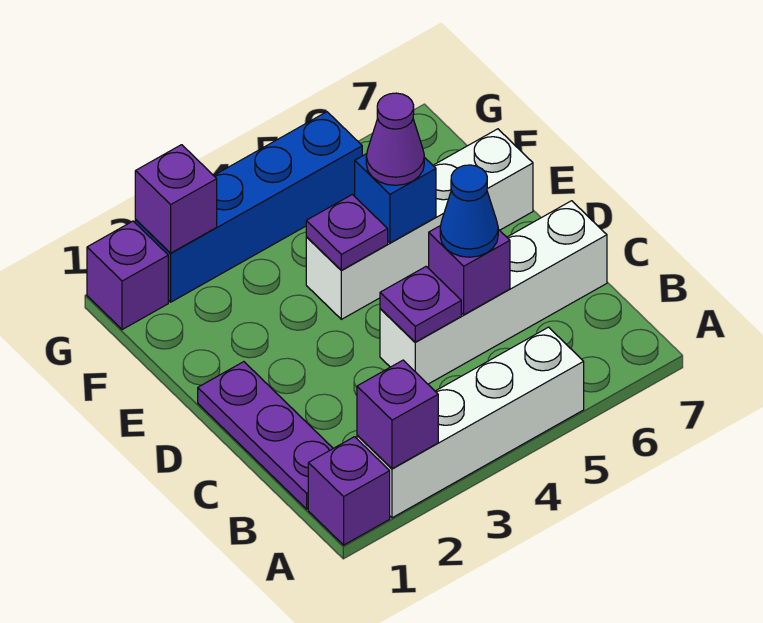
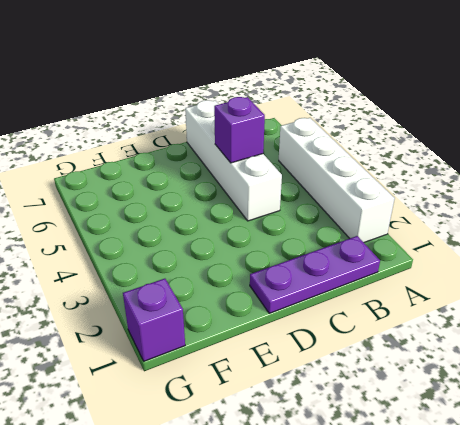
none -> purple 1x1 brick [308,437,390,545]
none -> white 1x4 brick [306,129,533,319]
none -> blue 1x4 brick [135,112,362,302]

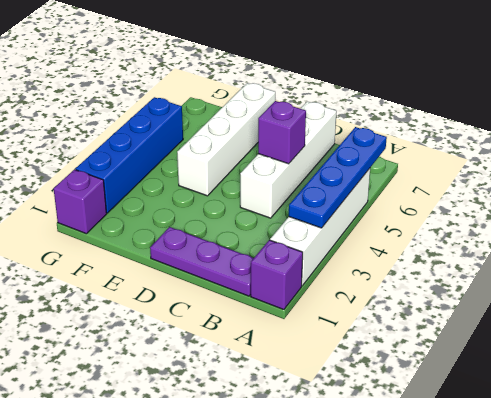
blue 1x4 plate [289,127,387,228] -> none
none -> purple 1x1 brick [357,360,438,469]
none -> purple 1x1 plate [380,267,461,342]
none -> purple 1x1 plate [306,195,388,270]

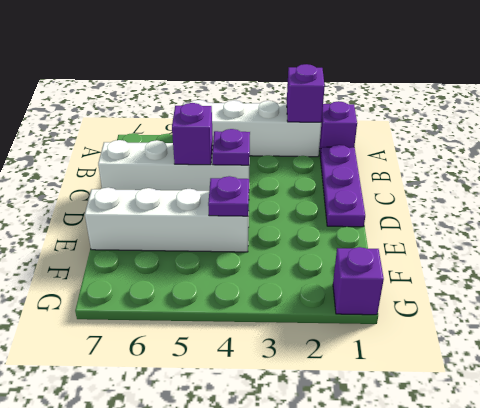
none -> blue 1x4 brick [135,112,362,302]
none -> blue 1x1 brick [355,154,436,243]
none -> purple 1x1 brick [135,145,217,253]

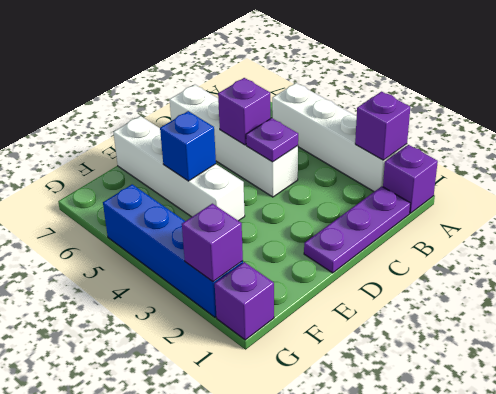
none -> purple 1x1 plate [306,195,388,270]
none -> blue 1x1 cone [440,165,498,257]
none -> purple 1x1 cone [366,93,424,185]

